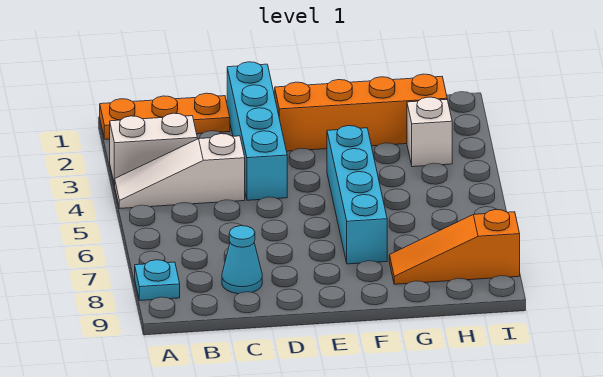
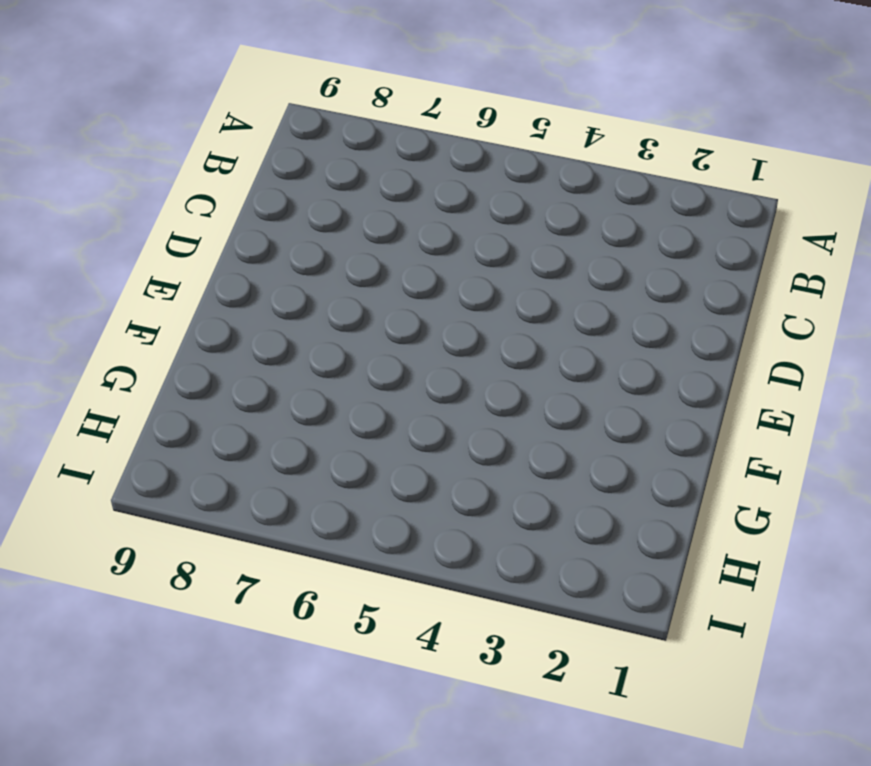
none -> orange 1x3 plate [100,93,230,139]
none -> white 1x2 brick [110,113,197,185]

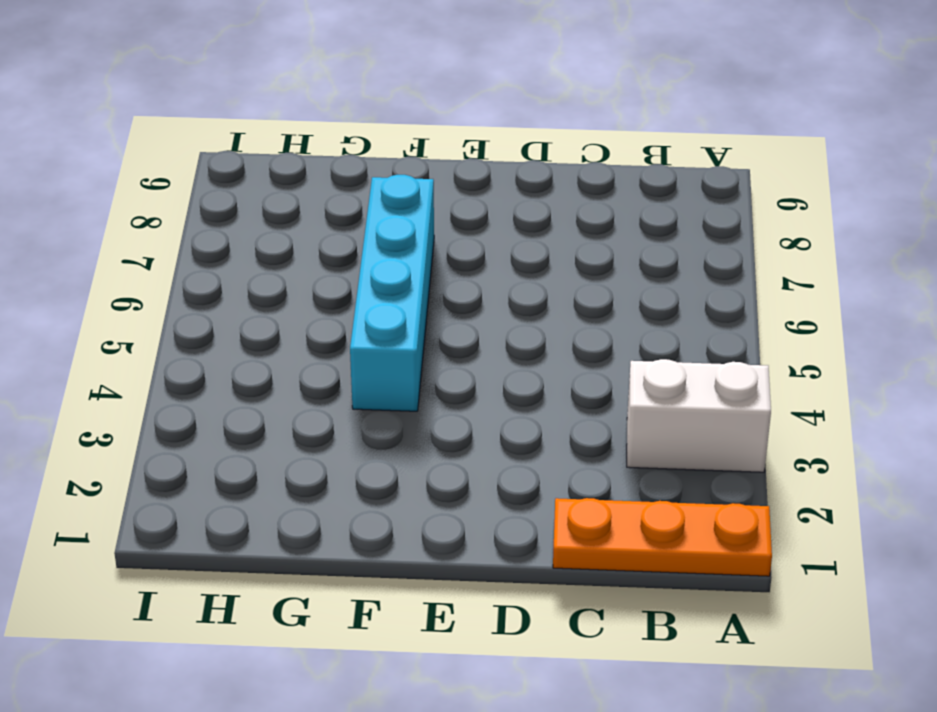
none -> white 1x3 slope [115,134,245,208]
none -> cyan 1x1 plate [135,260,180,300]

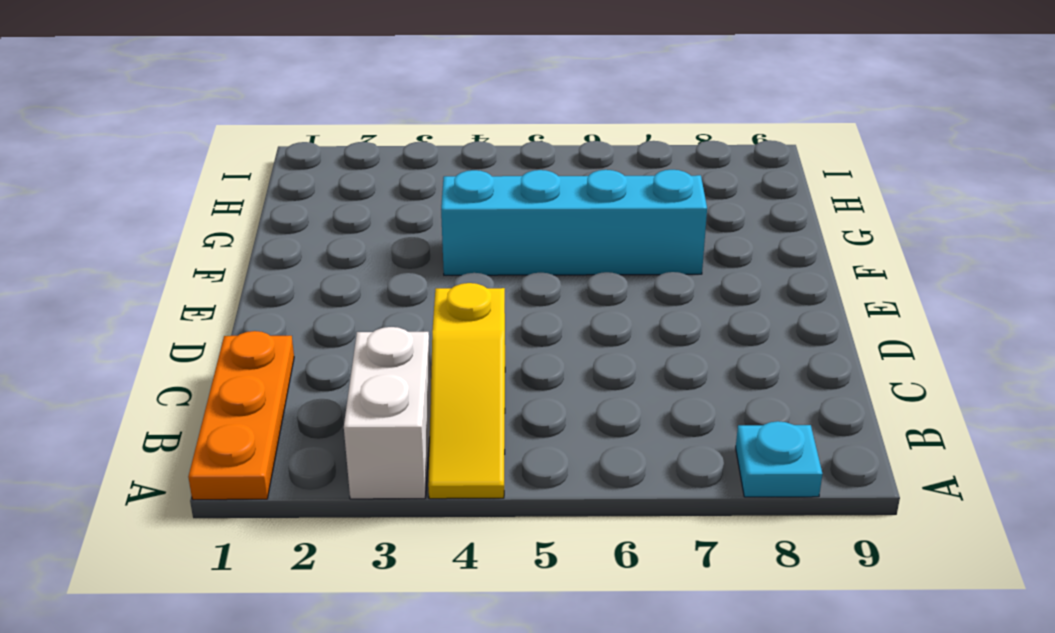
yellow 1x3 slope [428,283,505,499] -> white 1x3 slope [115,134,245,208]
none -> cyan 1x1 cone [222,226,262,294]
none -> cyan 1x4 brick [227,62,287,200]

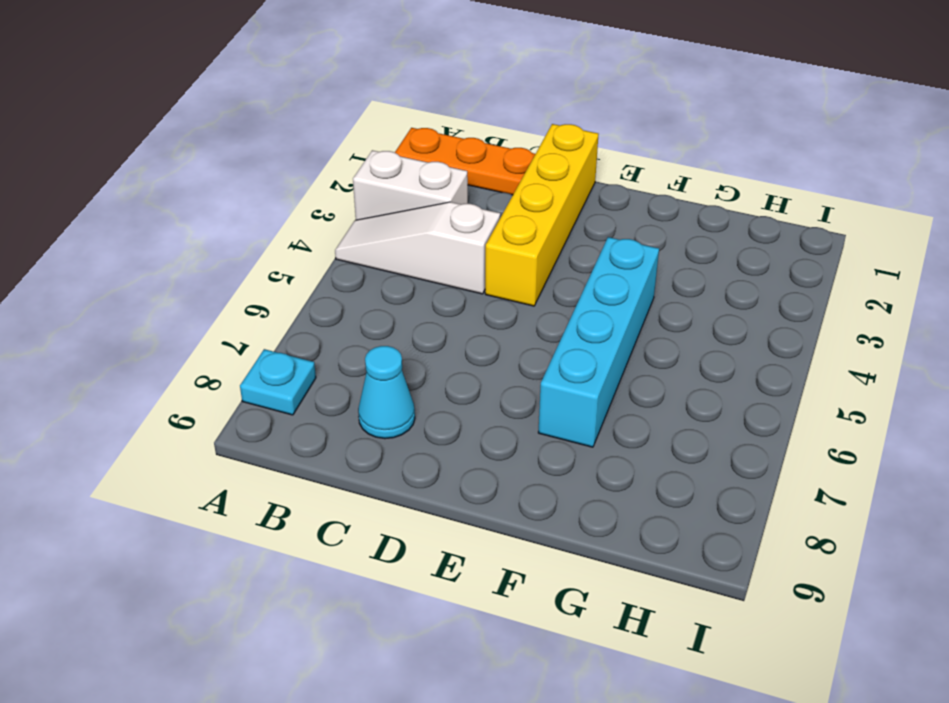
yellow 1x4 brick [485,124,599,306] -> cyan 1x4 brick [227,62,287,200]
none -> orange 1x4 brick [275,74,447,151]
none -> orange 1x3 slope [389,210,520,284]

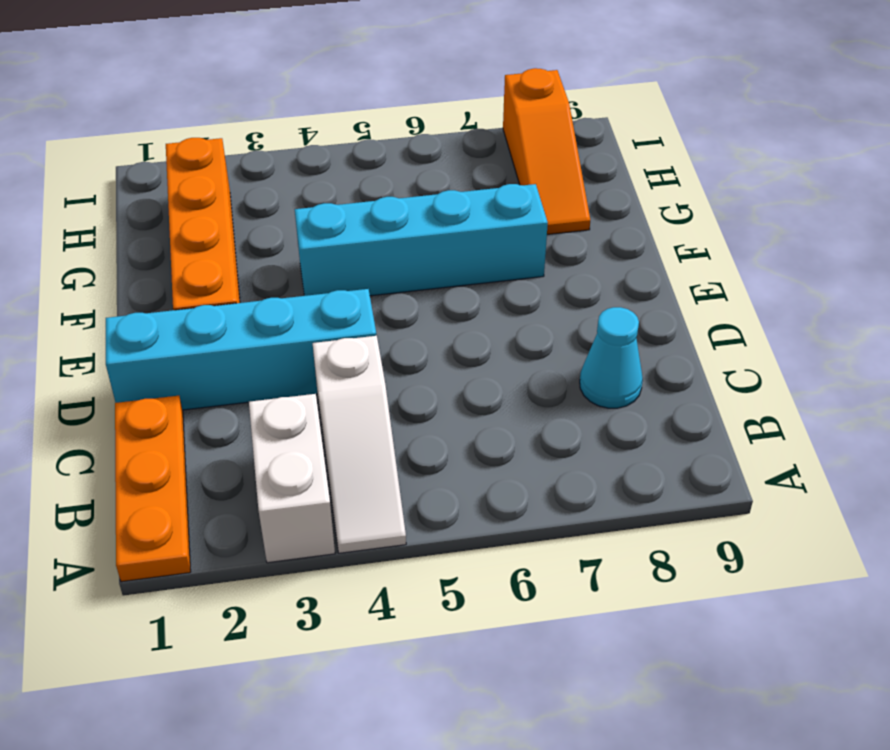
none -> cyan 1x1 plate [135,260,180,300]
none -> white 1x1 brick [407,97,452,167]

